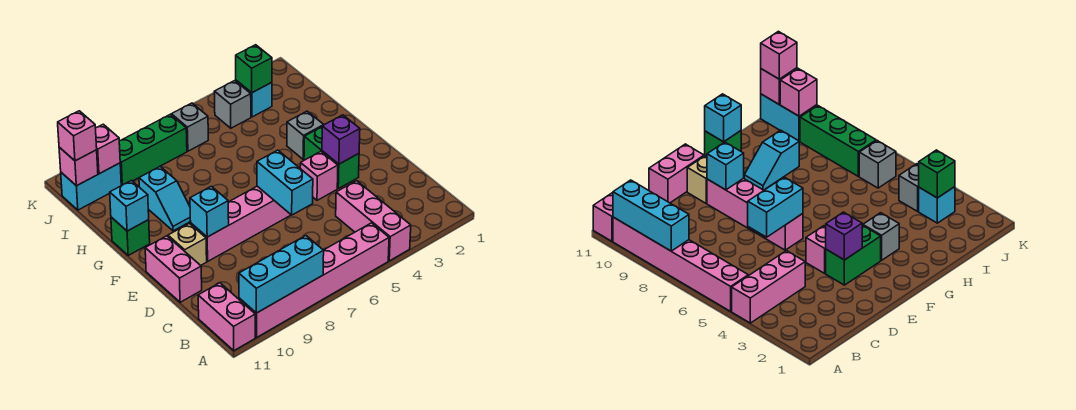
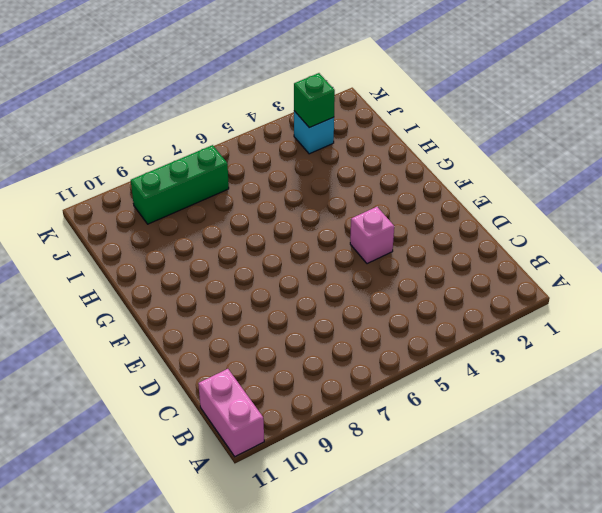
none -> pink 1x3 brick [336,181,411,261]
none -> pink 1x6 brick [239,223,389,337]
none -> pink 1x2 brick [145,236,202,302]

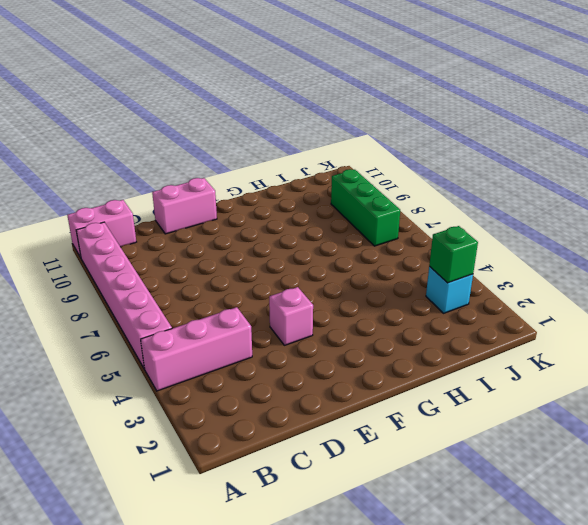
none -> green 1x2 brick [304,127,359,189]
none -> pink 1x4 brick [191,186,291,261]
none -> tan 1x1 brick [168,224,207,265]

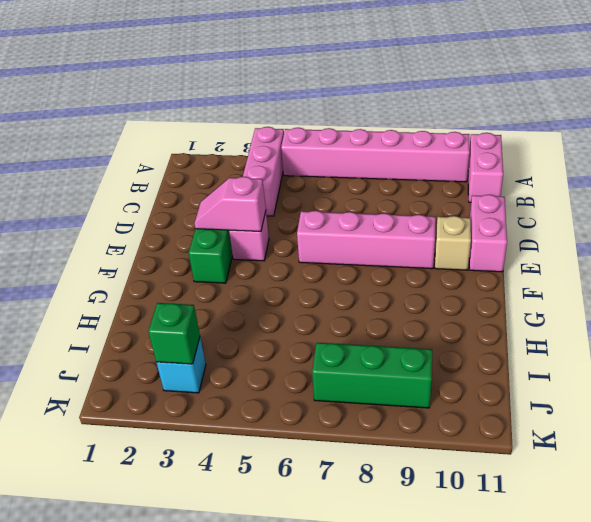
pink 1x2 slope [194,177,266,232] -> purple 1x1 brick [322,115,360,164]
none -> grey 1x1 brick [287,111,324,159]
none -> cyan 1x2 slope [139,167,191,231]
none -> green 1x1 brick [111,217,150,255]

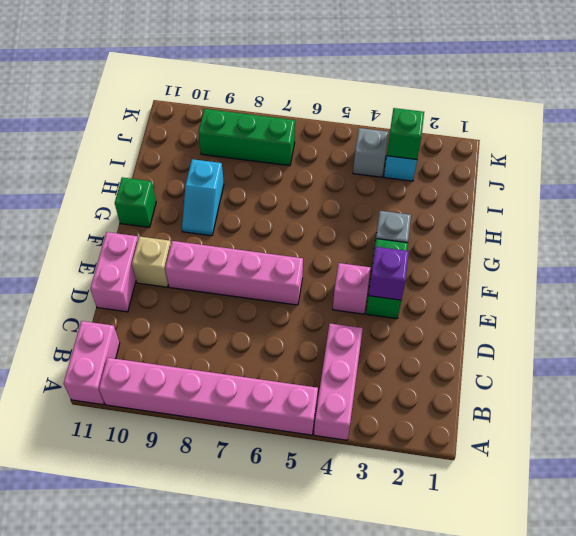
none -> grey 1x1 brick [171,103,208,151]
none -> cyan 1x2 brick [61,163,121,210]
none -> cyan 1x3 brick [239,236,324,313]

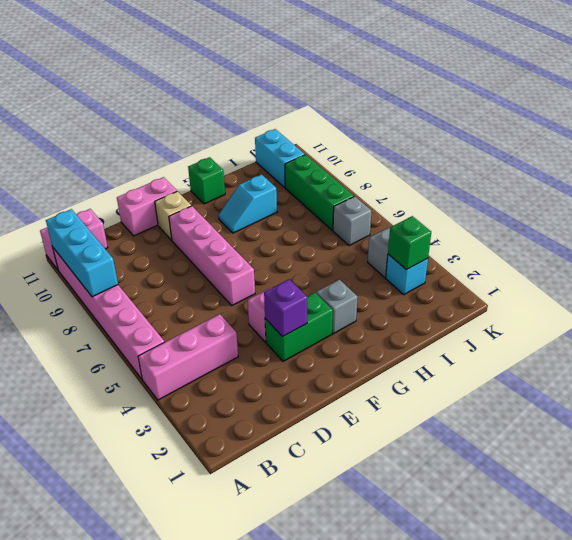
none -> cyan 1x2 brick [257,150,313,215]
none -> cyan 1x1 brick [190,186,229,237]
none -> cyan 1x1 brick [110,180,149,231]

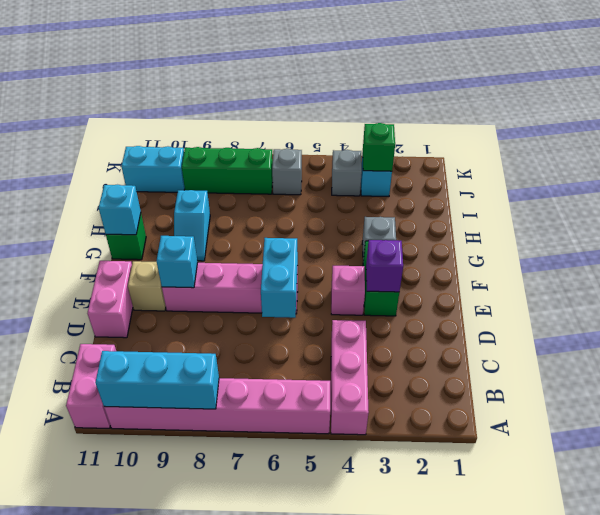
none -> pink 1x1 brick [96,124,120,174]
none -> pink 1x1 brick [59,147,98,186]
none -> pink 1x1 brick [58,111,97,161]

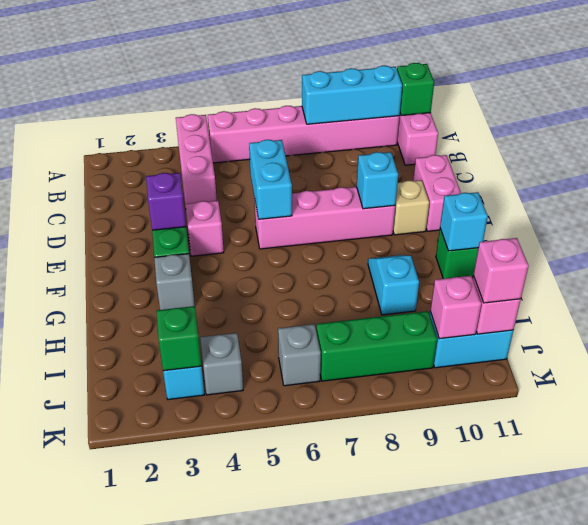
green 1x1 brick [397,63,434,116] -> none

